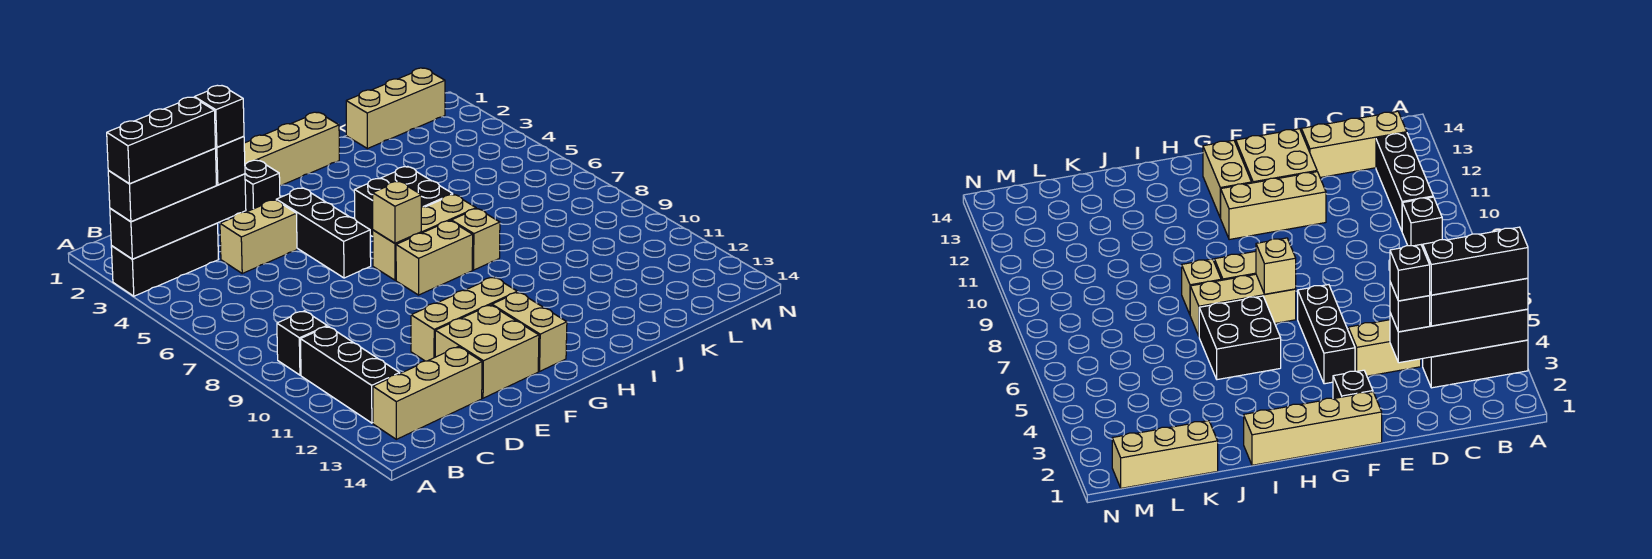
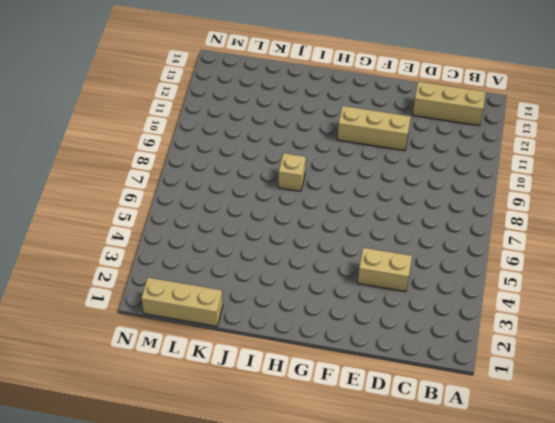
none -> black 1x3 brick [111,223,219,296]
none -> black 1x1 brick [277,311,327,375]
none -> black 1x3 brick [301,326,400,423]

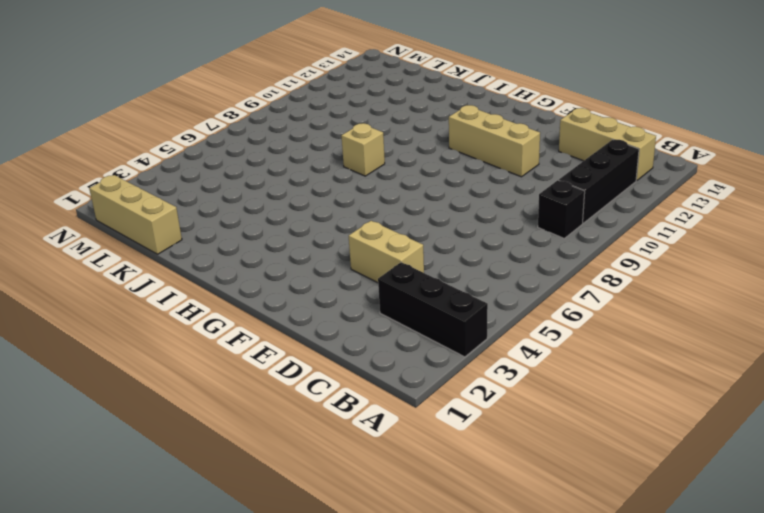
none -> tan 2x2 brick [435,305,539,398]
none -> tan 1x4 brick [244,112,339,185]
none -> black 1x1 brick [244,160,280,212]

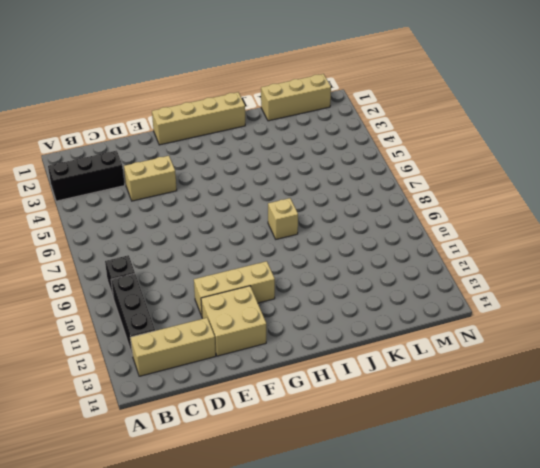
none -> black 1x1 brick [244,160,280,212]
none -> black 1x3 brick [276,188,371,278]
none -> tan 1x3 brick [373,194,476,280]

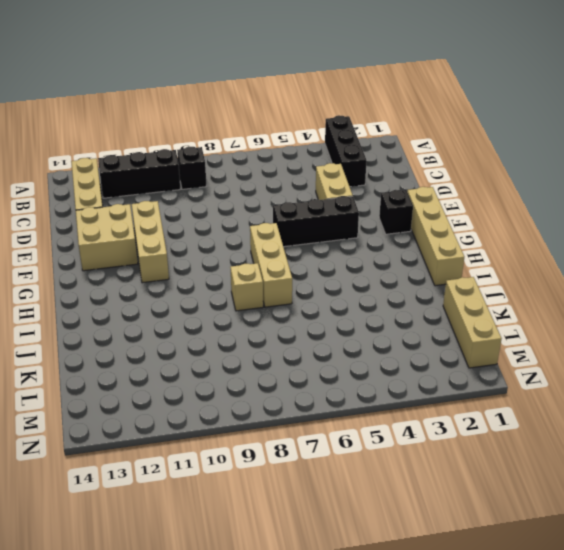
none -> tan 1x2 brick [396,221,473,295]
none -> tan 1x2 brick [492,292,567,371]
none -> black 2x2 brick [354,166,453,237]

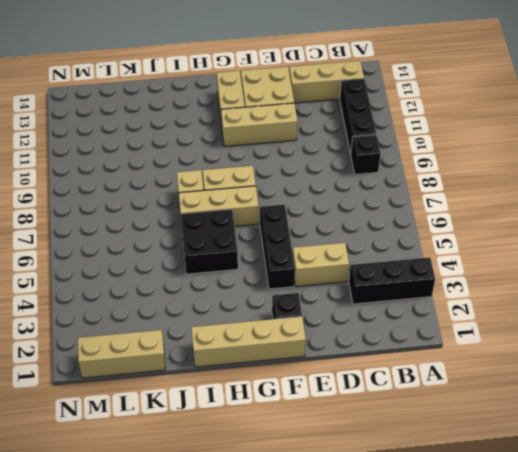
none -> black 1x4 brick [110,174,246,259]
none -> tan 1x1 brick [373,182,421,243]
none -> black 1x3 brick [108,149,216,222]

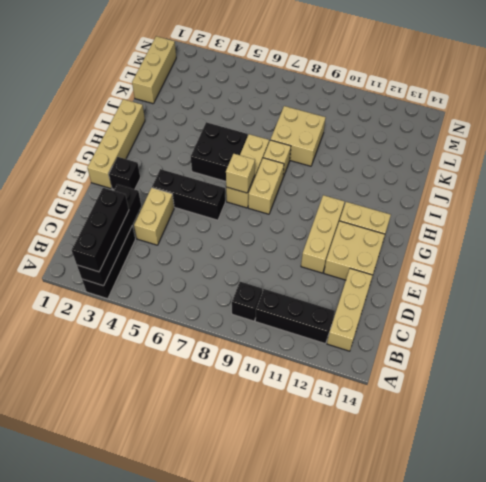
tan 2x2 brick [271,106,326,166] -> none
none -> black 1x1 brick [215,136,245,185]
none -> black 1x3 brick [107,97,215,184]
none -> black 1x1 brick [194,85,244,147]

